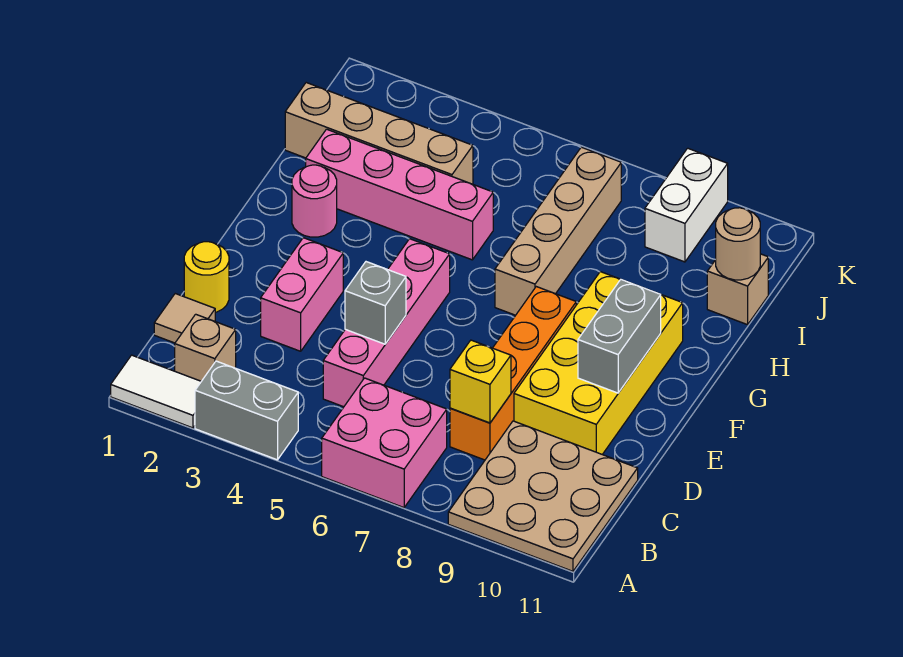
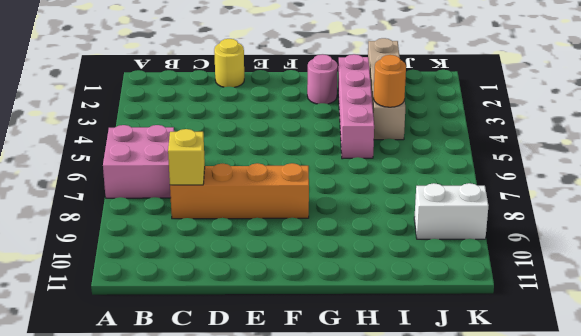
orange 1x1 round brick [374,55,406,107] -> none
none -> white 1x2 tile [111,355,201,428]
none -> grey 1x2 brick [195,361,298,460]
none -> tan 3x3 plate [448,421,638,571]

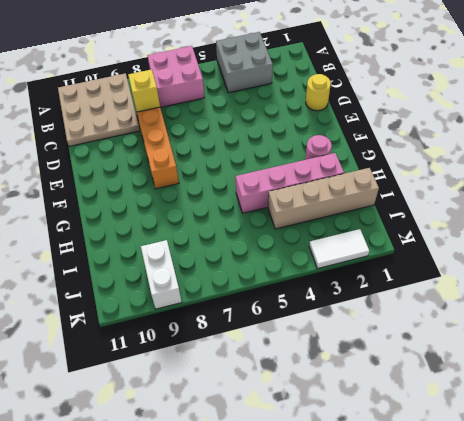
grey 2x2 brick [216,32,273,93] -> grey 1x2 brick [195,361,298,460]
white 1x2 tile [309,229,369,269] -> white 1x2 tile moved to [111,355,201,428]
none -> tan 1x1 brick [175,314,236,381]
none -> tan 1x1 tile [154,294,215,343]
none -> pink 1x4 brick [323,239,450,407]

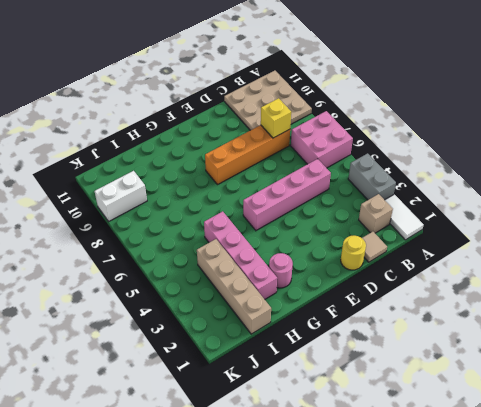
none -> pink 1x2 brick [261,238,343,351]
none -> yellow 2x4 brick [514,272,683,454]
none -> tan 1x4 brick [495,147,621,315]

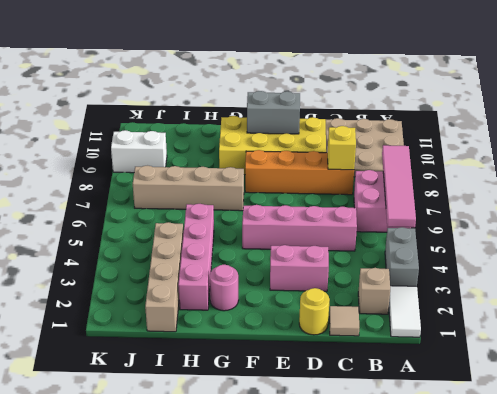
pink 1x4 tile [382,145,416,227] -> none
none -> tan 1x1 brick [707,254,768,325]
none -> grey 1x1 brick [345,262,406,344]
none -> tan 1x1 round brick [716,208,760,280]

